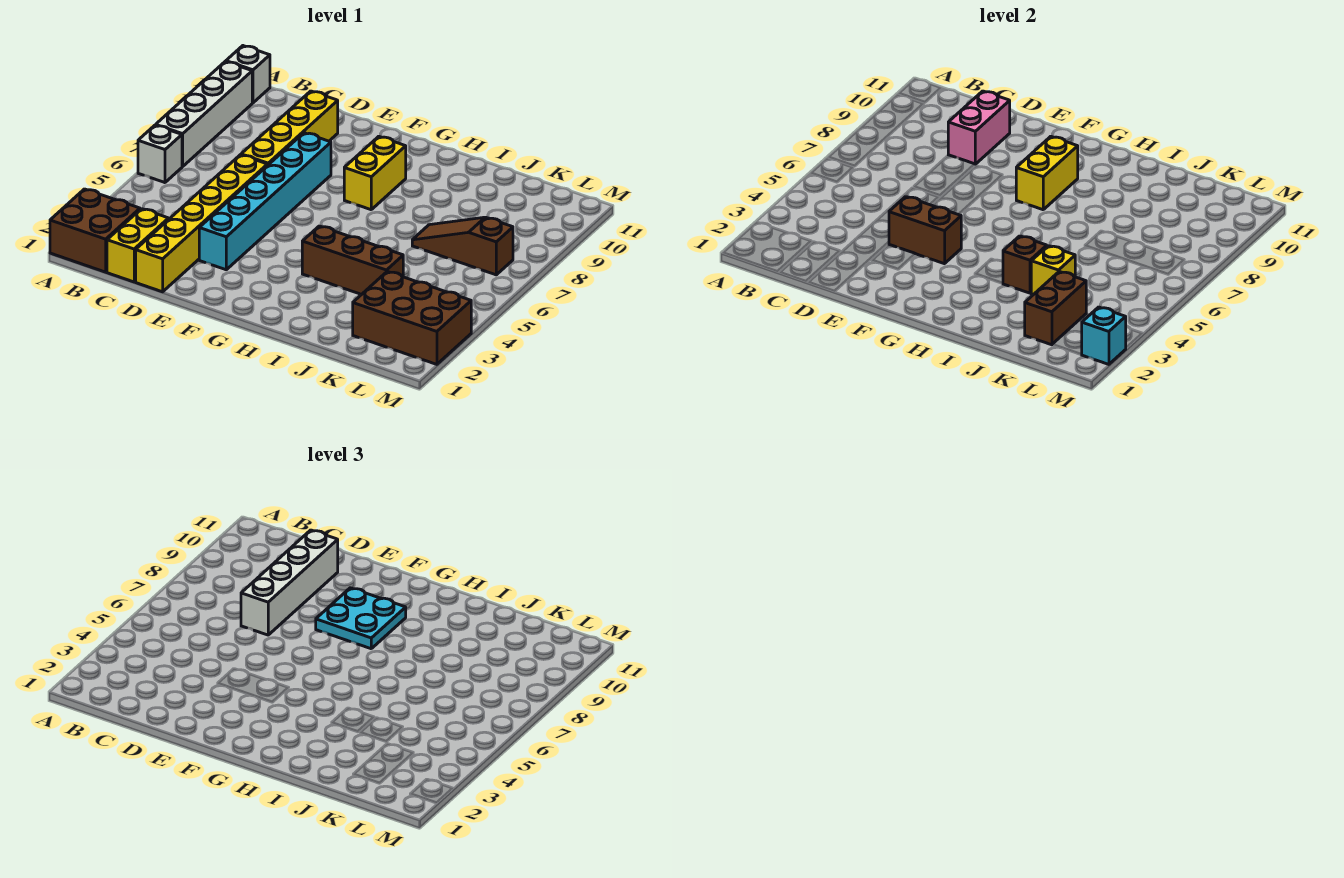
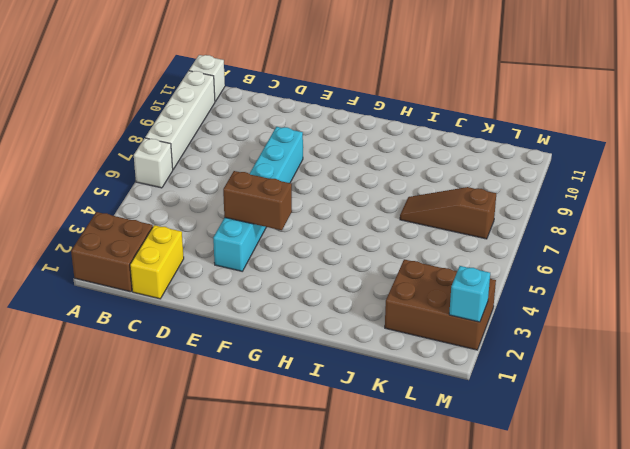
none -> yellow 1x6 brick [136,155,267,292]
none -> yellow 1x4 brick [241,91,338,166]
none -> yellow 1x2 brick [344,136,406,210]

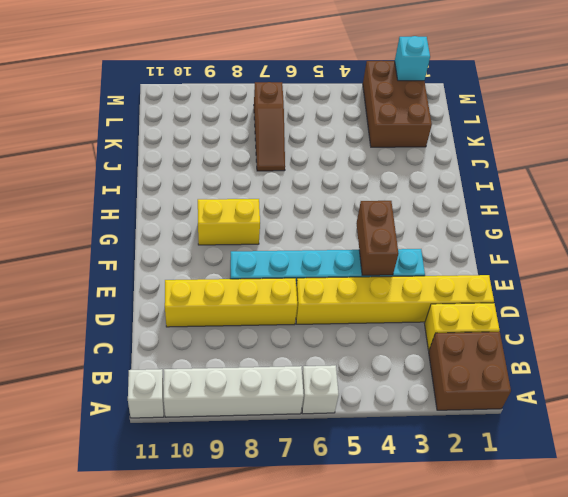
none -> brown 1x3 brick [302,226,403,295]
none -> pink 1x2 brick [948,91,1010,164]
none -> yellow 1x2 brick [1016,136,1078,210]

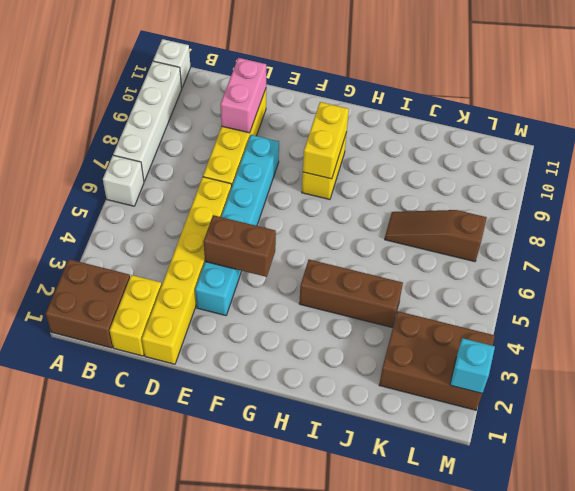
none -> brown 1x1 brick [1003,236,1047,293]
none -> yellow 1x1 brick [1031,246,1075,295]
none -> brown 1x2 brick [1025,272,1086,345]

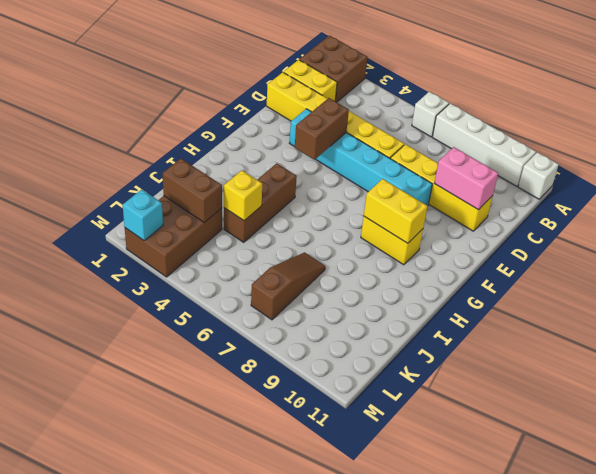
none -> brown 1x1 brick [1003,236,1047,293]
none -> white 1x4 brick [241,530,338,635]
none -> cyan 2x2 plate [316,588,406,649]

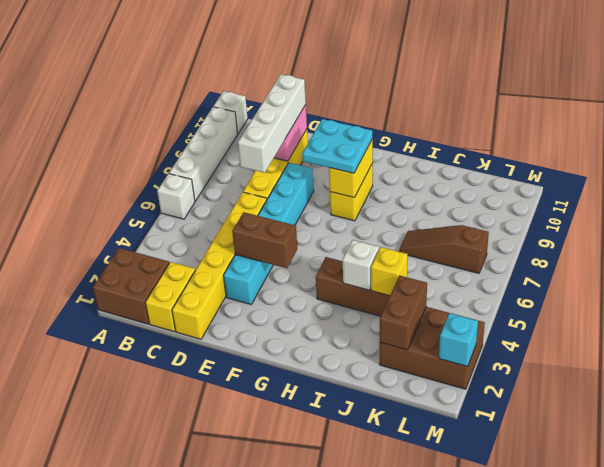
white 1x1 brick [343,240,379,290] -> brown 1x1 brick [1003,236,1047,293]

